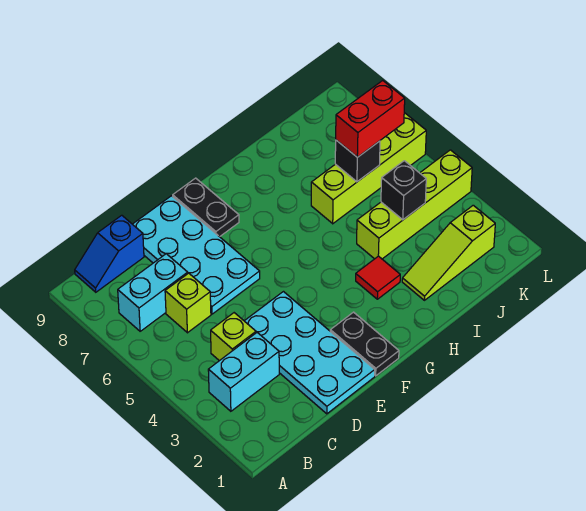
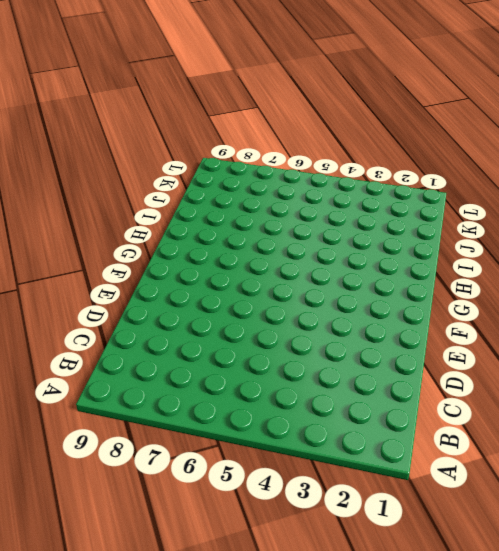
none -> cyan 1x2 brick [208,333,279,411]
none -> cyan 1x2 brick [118,254,188,331]
none -> blue 1x2 slope [75,215,144,292]

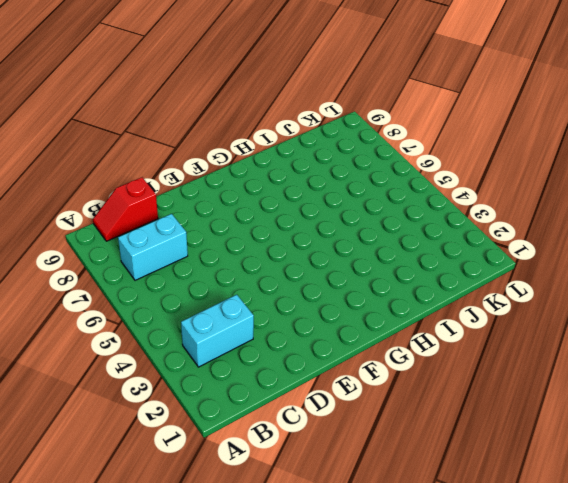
red 1x2 slope [93,177,158,241] -> blue 1x2 slope [75,215,144,292]
none -> lime 1x1 brick [211,313,256,361]
none -> lime 1x1 brick [165,273,211,333]
none -> cyan 2x4 plate [245,292,375,414]

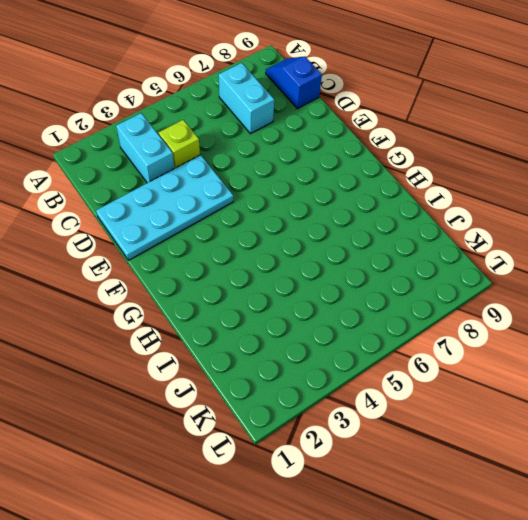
none -> lime 1x1 brick [165,273,211,333]
none -> cyan 2x4 plate [133,196,260,314]
none -> black 1x2 plate [330,312,399,376]

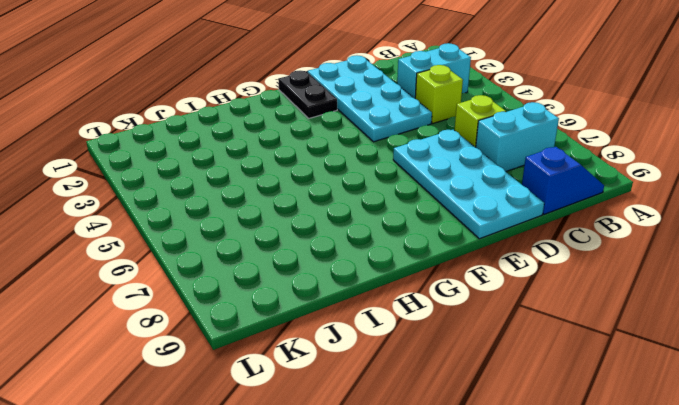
none -> black 1x2 plate [173,178,239,237]
none -> red 1x1 tile [356,256,400,299]
none -> lime 1x3 slope [402,205,495,300]

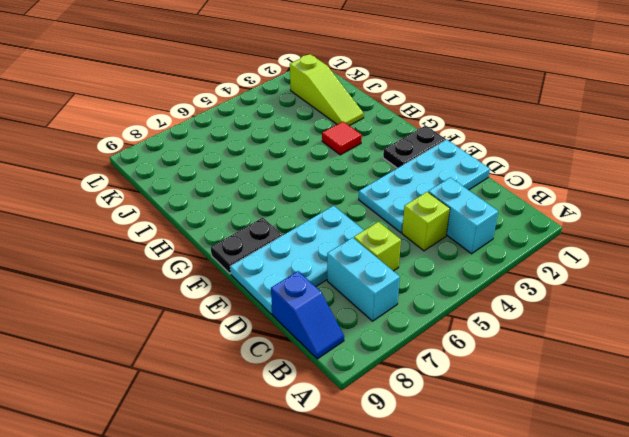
none -> lime 1x4 brick [357,150,472,259]
none -> lime 1x4 brick [311,113,426,224]
none -> black 1x1 brick [381,161,426,220]

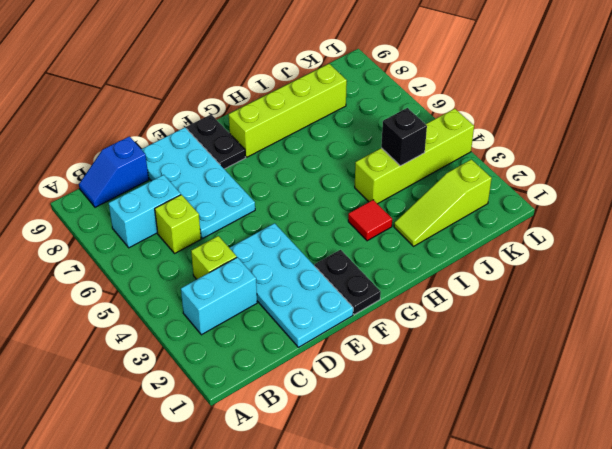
lime 1x4 brick [229,64,347,157] -> lime 1x4 brick moved to [311,113,426,224]
none -> black 1x1 brick [335,140,380,182]
none -> red 1x2 brick [336,80,405,157]

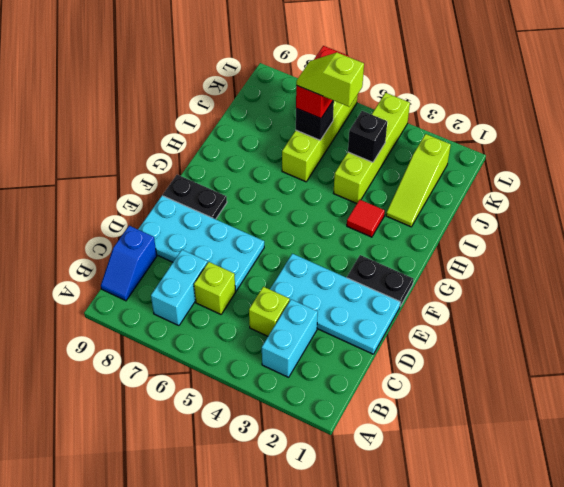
lime 1x2 slope [296,53,364,107] -> none

